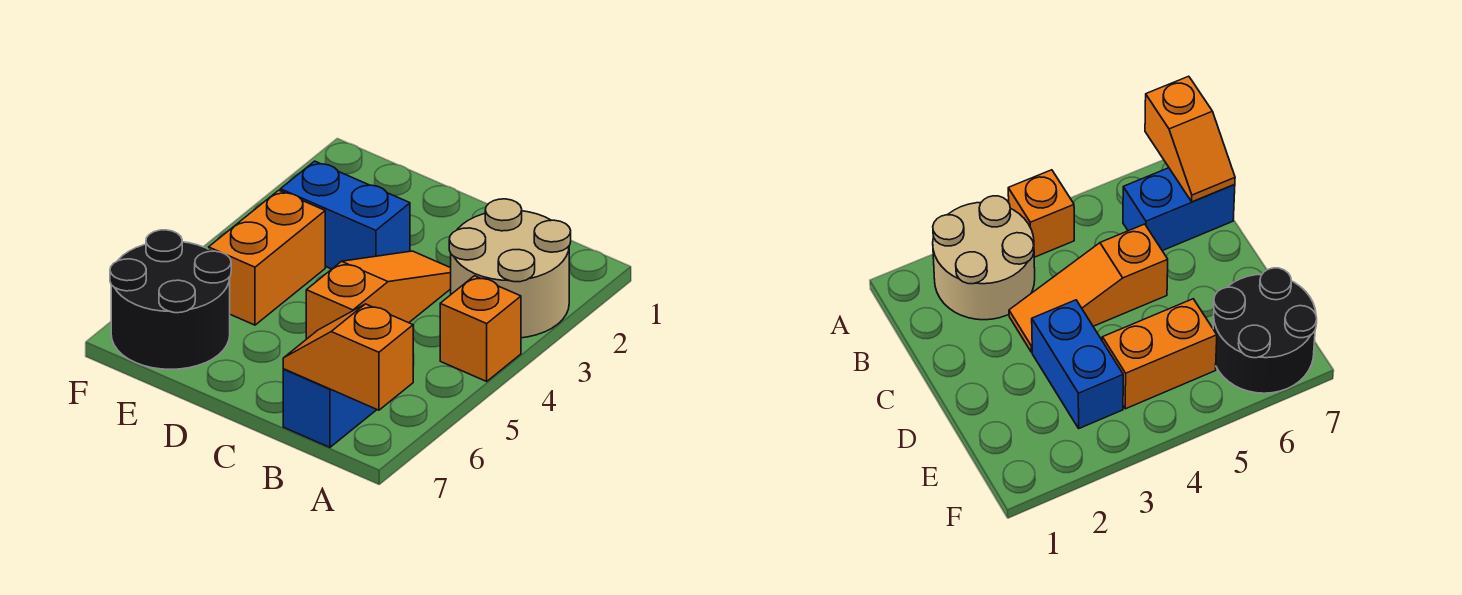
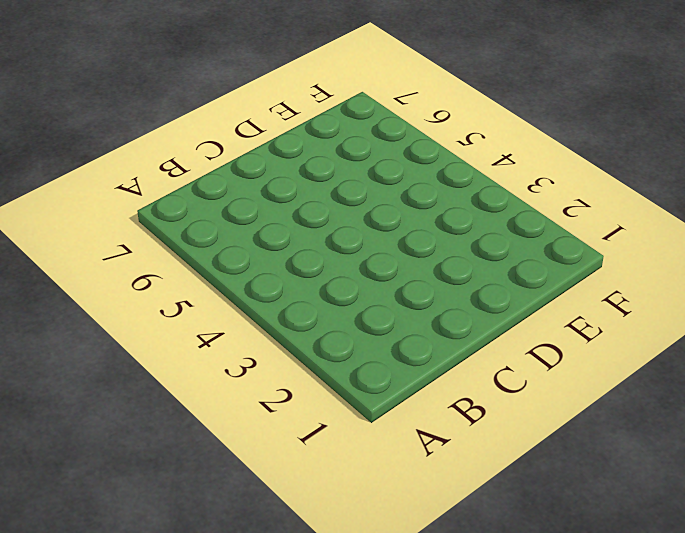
none -> tan 2x2 round brick [449,199,571,338]
none -> orange 1x1 brick [440,276,521,381]

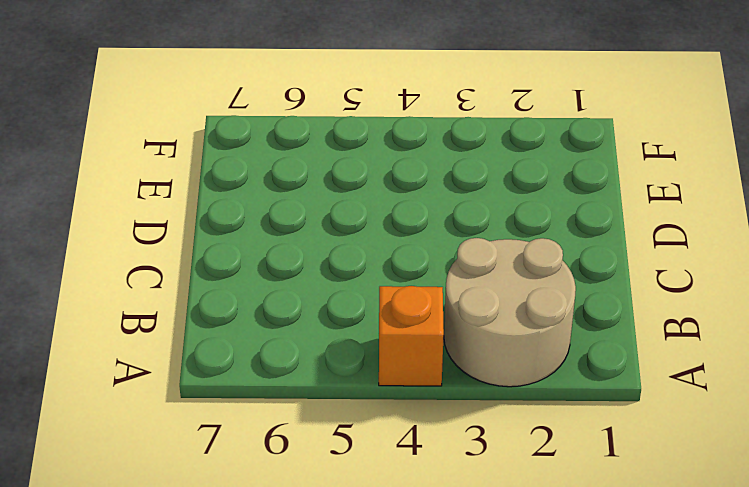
none -> blue 1x2 brick [283,369,377,447]
none -> orange 1x3 slope [306,251,451,339]

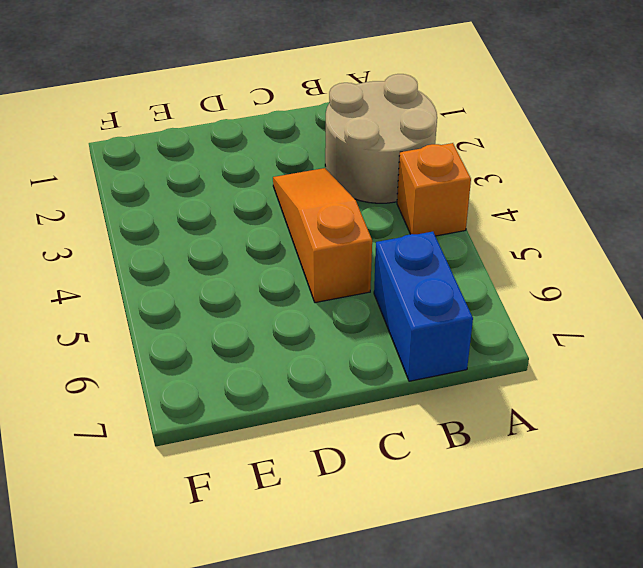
none -> blue 1x2 brick [280,161,410,269]
none -> orange 1x2 brick [209,190,325,325]

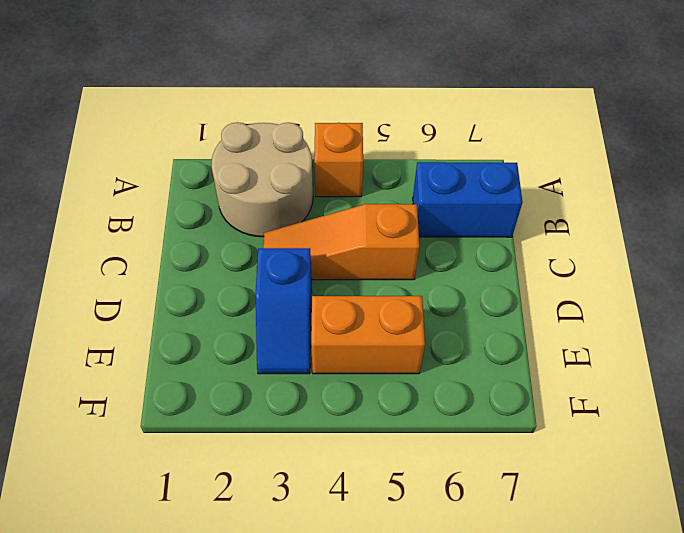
blue 1x2 slope [256,248,312,374] -> blue 1x2 brick [280,161,410,269]
none -> black 2x2 round brick [110,230,231,369]
none -> orange 1x2 slope [283,304,413,410]

